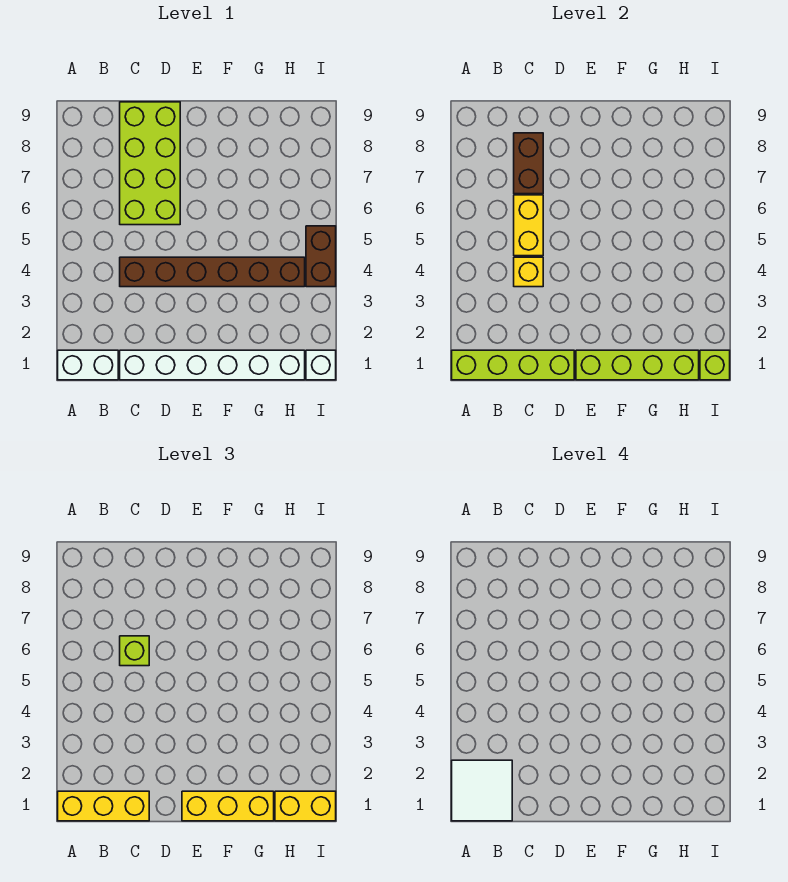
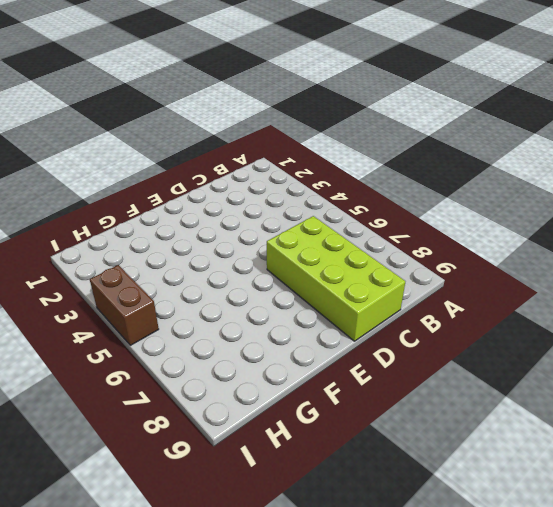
none -> white 1x2 brick [58,350,118,380]
none -> white 1x6 brick [120,350,305,380]
none -> brown 1x6 brick [120,257,305,287]

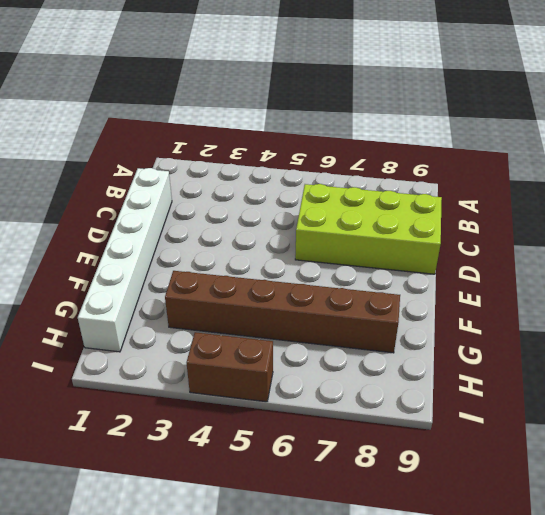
brown 1x6 brick [165,271,400,353] -> brown 1x6 brick turned to [120,257,305,287]
none -> white 1x2 brick [58,350,118,380]
none -> white 1x1 brick [306,350,336,380]
none -> lime 1x4 brick [452,350,574,380]

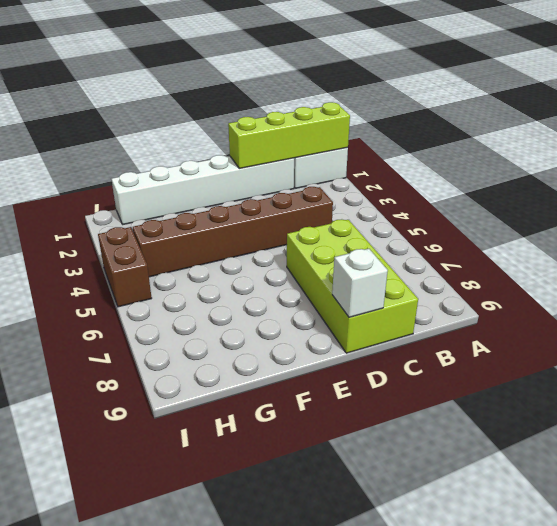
white 1x1 brick [332,249,388,317] -> white 1x1 brick moved to [306,350,336,380]
none -> yellow 1x1 brick [514,257,543,287]
none -> yellow 1x2 brick [514,195,543,256]
none -> brown 1x2 brick [514,133,543,194]

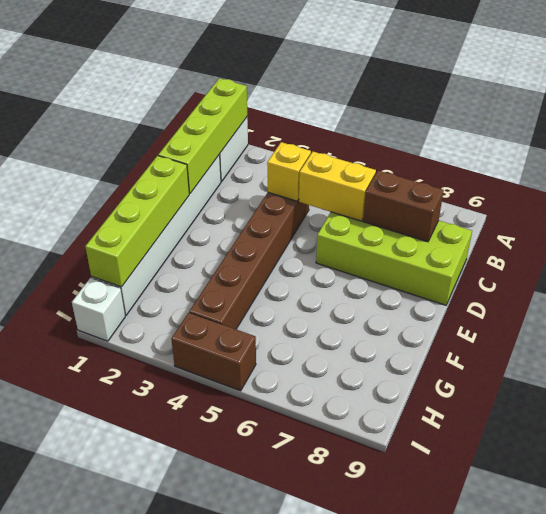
none -> lime 1x1 brick [700,350,730,380]
none -> yellow 1x3 brick [58,791,149,821]
none -> lime 1x1 brick [120,636,149,666]

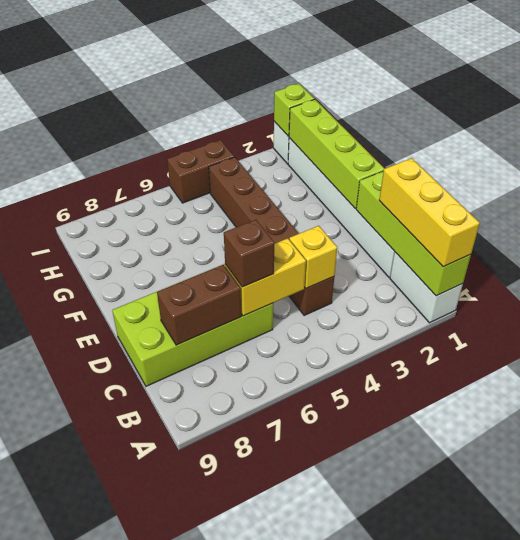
brown 1x1 brick [224,220,274,287] -> lime 1x1 brick [120,636,149,666]
none -> yellow 1x3 brick [182,791,274,821]
none -> yellow 1x2 brick [275,791,336,821]
none -> white 2x2 tile [452,760,512,821]

